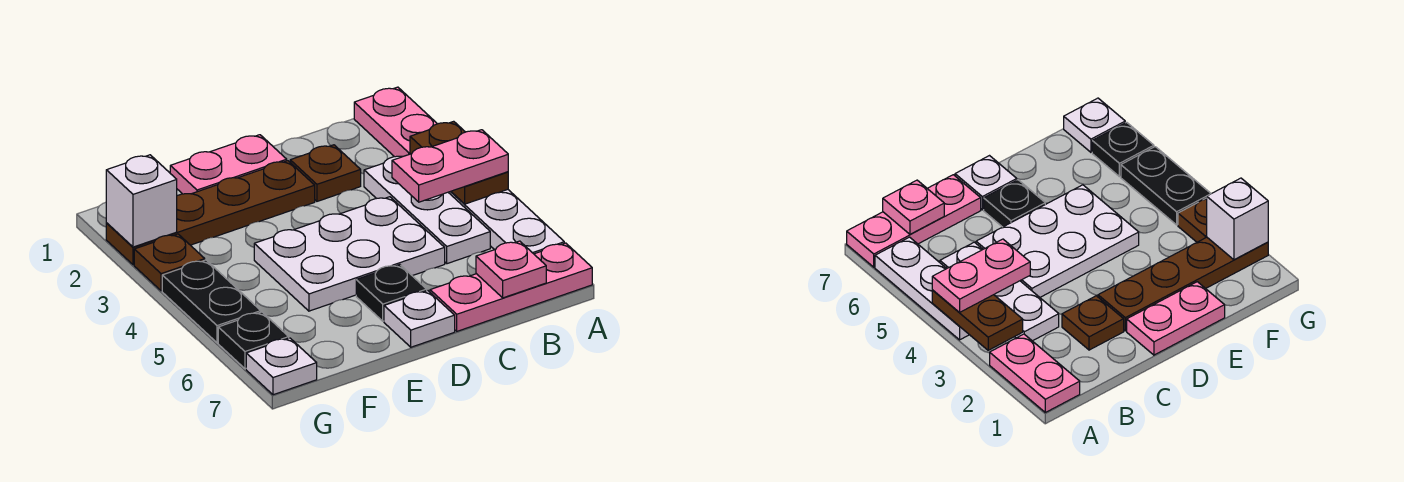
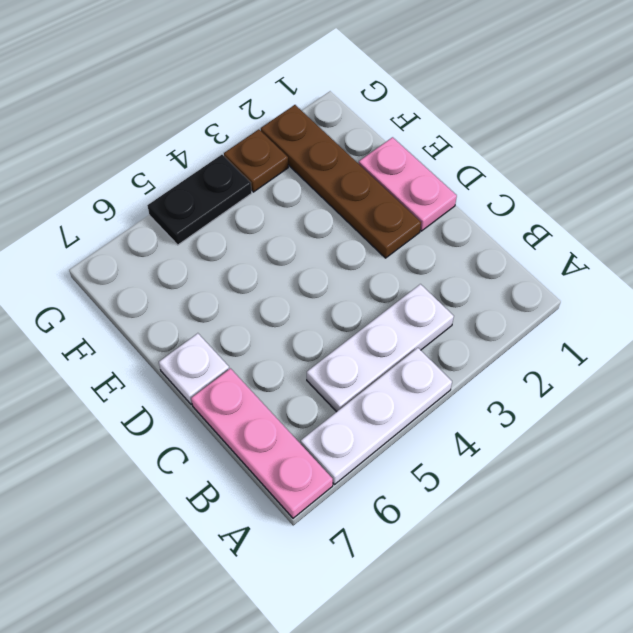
none -> pink 1x2 plate [354,87,437,157]
none -> brown 1x1 plate [290,145,361,201]
none -> white 2x3 plate [254,197,445,311]

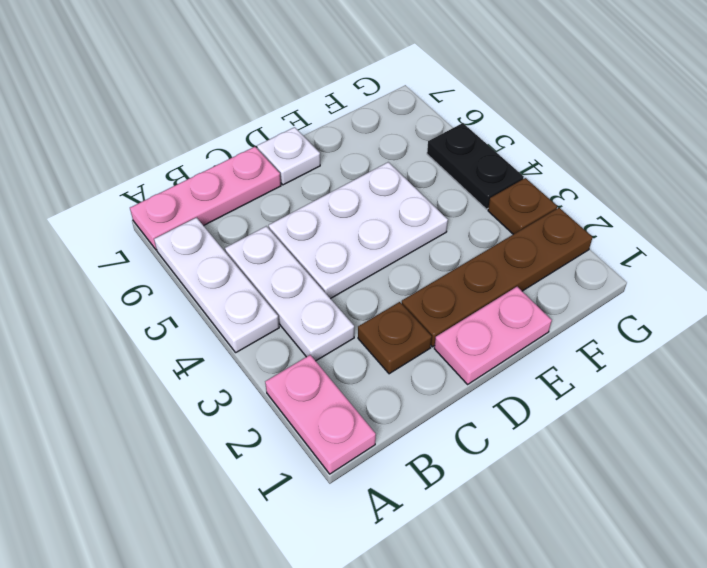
none -> black 1x1 plate [356,265,427,321]
none -> black 1x1 plate [218,312,289,369]
none -> white 1x1 plate [246,338,317,395]

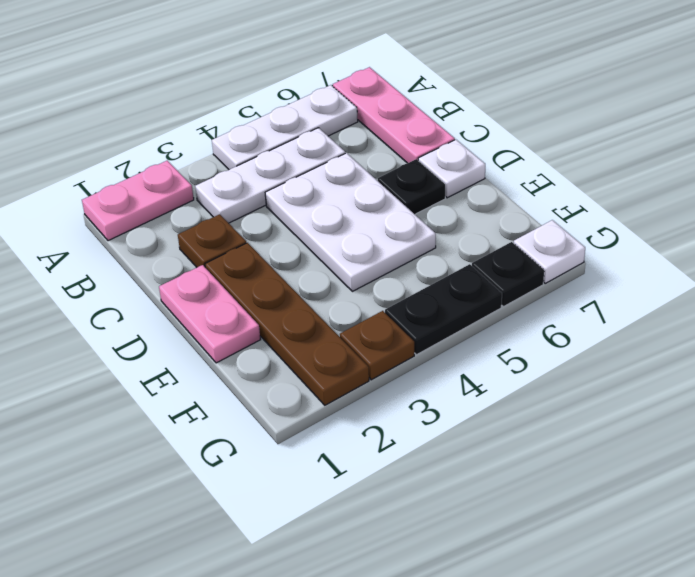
none -> brown 1x2 plate [410,121,508,204]
none -> pink 1x1 plate [476,241,546,298]
none -> white 1x1 brick [106,155,177,247]

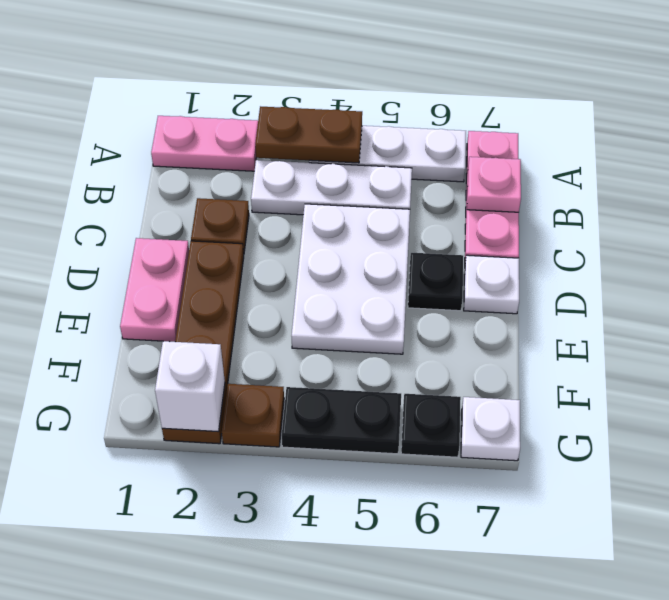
none -> pink 1x2 plate [392,130,508,202]

